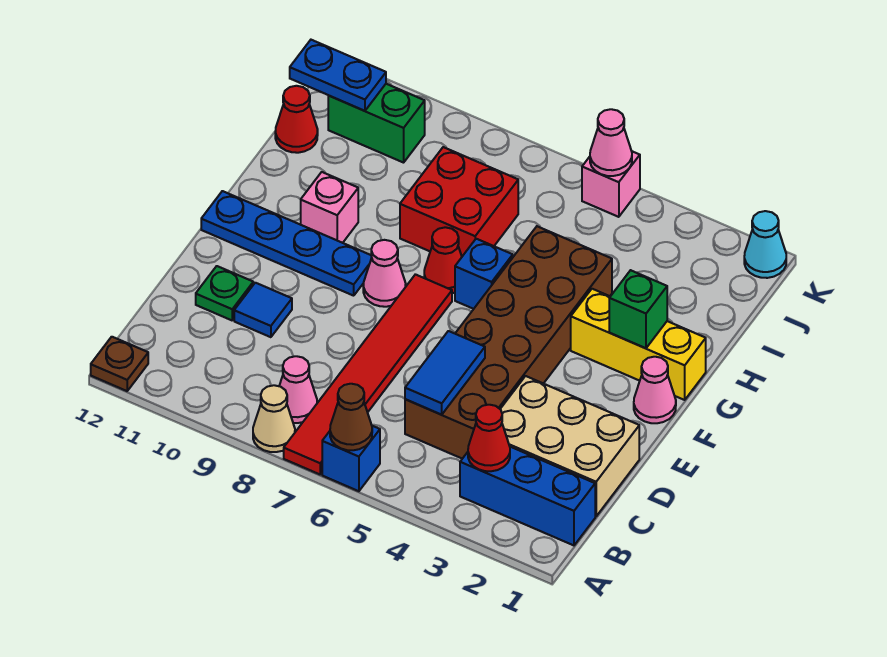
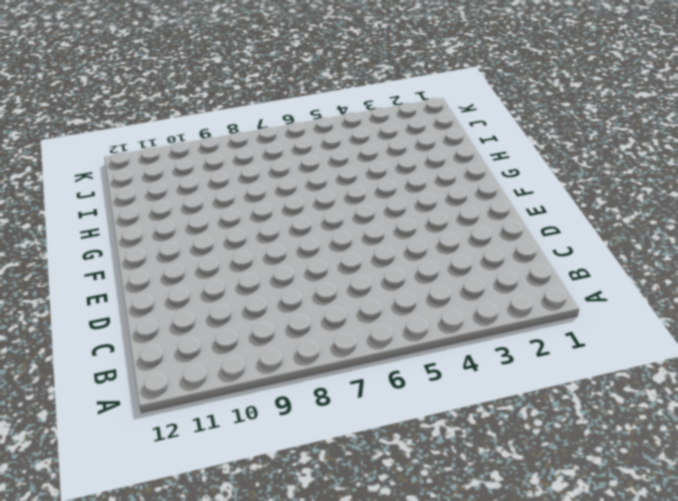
none -> blue 1x1 brick [322,426,380,491]
none -> red 1x6 tile [284,274,452,474]
none -> tan 1x1 cone [253,385,295,452]

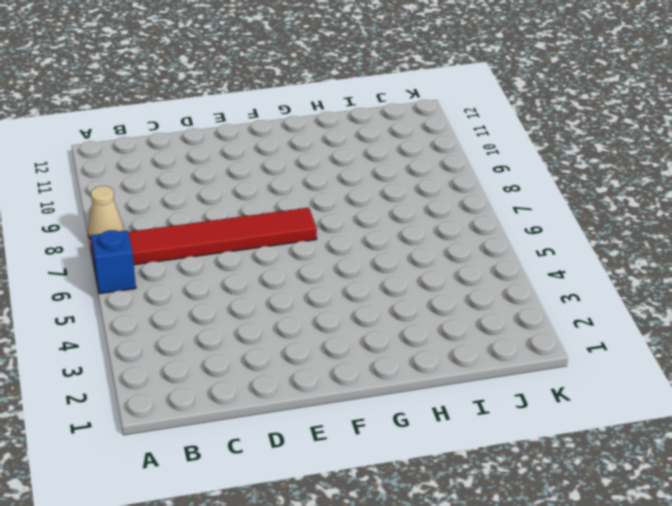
none -> brown 1x1 plate [91,337,148,391]
none -> blue 1x3 brick [460,447,595,545]
none -> pink 1x1 cone [279,356,317,423]

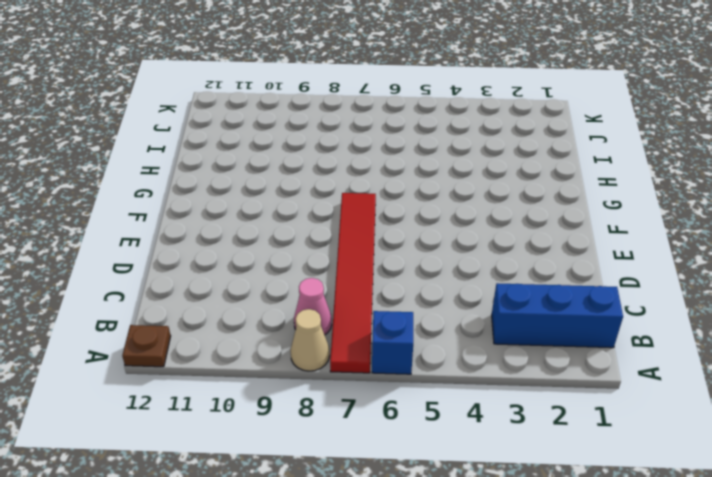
none -> tan 2x3 brick [500,376,639,516]
none -> brown 2x6 brick [405,226,612,459]
none -> blue 1x1 tile [234,283,292,337]

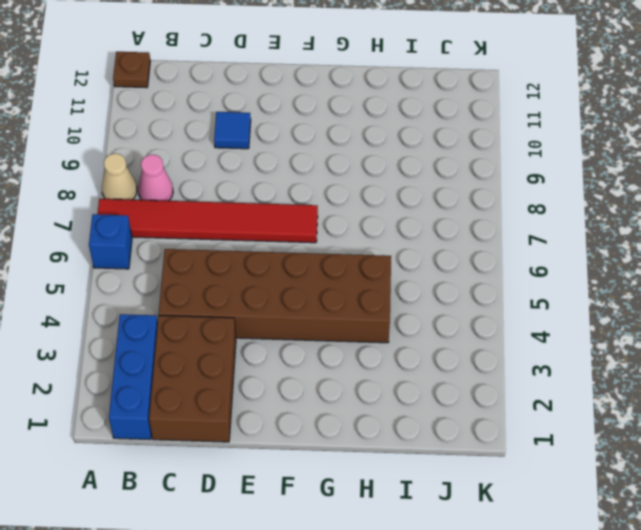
brown 2x3 brick [149,315,236,442] -> tan 2x3 brick [500,376,639,516]
none -> green 1x1 plate [196,266,253,320]
none -> pink 1x1 cone [634,357,676,423]
none -> pink 1x1 cone [363,240,406,307]

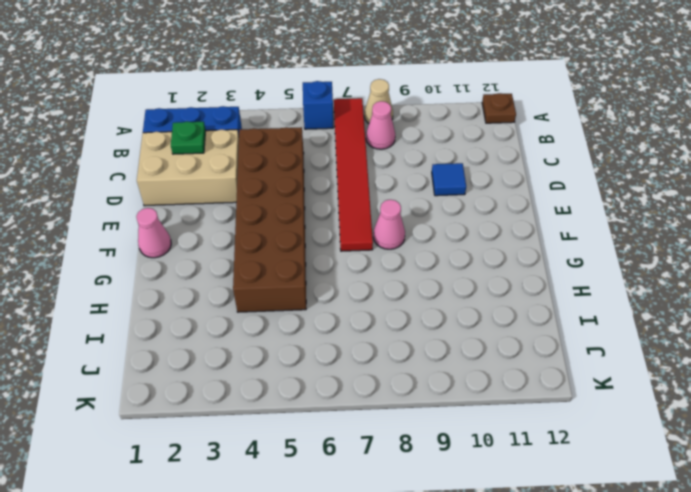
green 1x1 plate [171,121,206,154] -> green 1x1 plate moved to [196,266,253,320]
none -> blue 1x4 plate [201,191,372,296]
none -> yellow 1x3 brick [571,289,706,400]
none -> blue 1x1 brick [455,239,513,309]

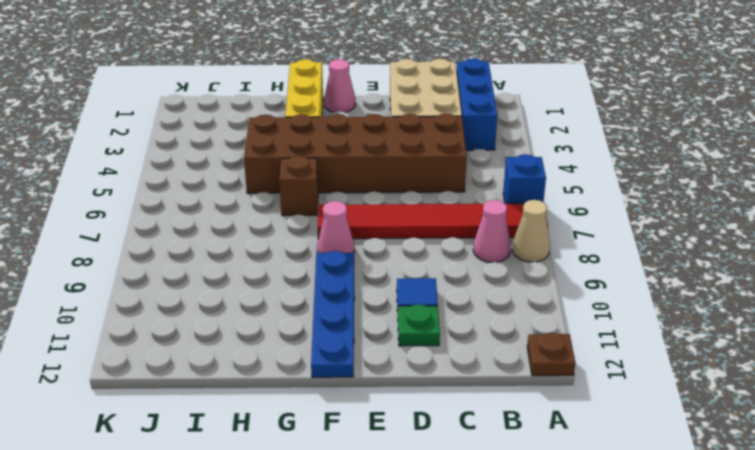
brown 1x1 brick [279,156,318,216] -> blue 1x1 brick [455,239,513,309]
none -> red 1x1 cone [424,227,462,293]
none -> pink 1x1 brick [301,172,358,243]
none -> red 2x2 brick [400,147,518,256]

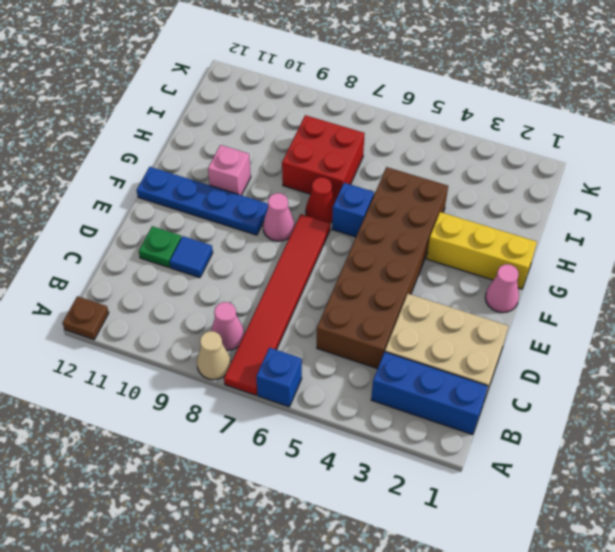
none -> red 1x1 cone [275,86,318,153]
none -> green 1x2 brick [328,84,425,163]
none -> cyan 1x1 cone [744,211,786,278]

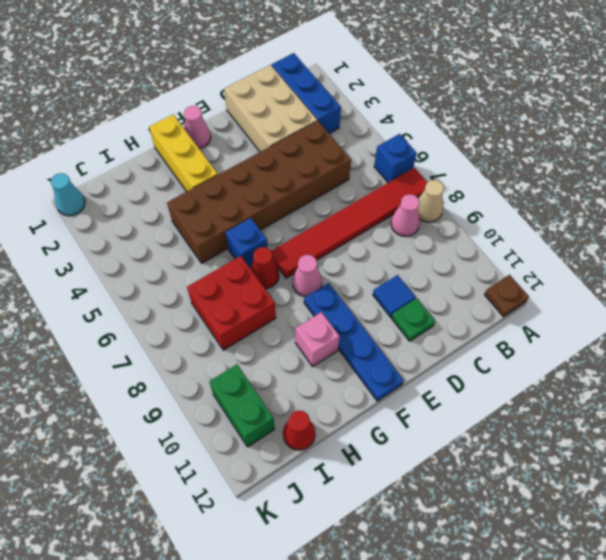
none -> pink 1x1 brick [582,151,640,217]
none -> brown 1x1 cone [330,384,372,450]
none -> red 1x1 cone [468,405,510,471]

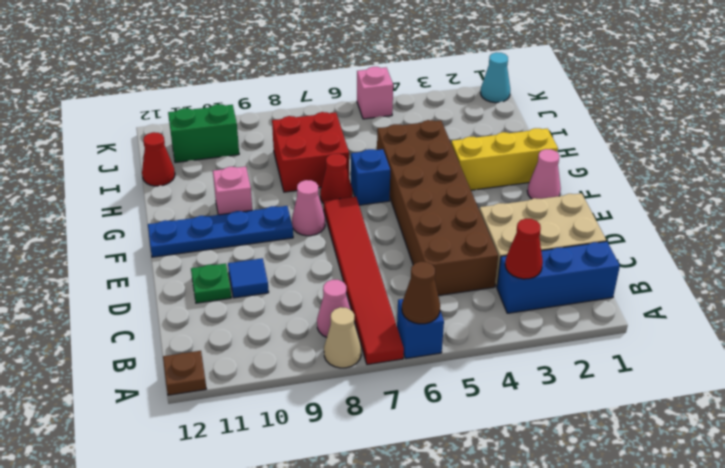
none -> blue 1x2 tile [405,331,485,415]
none -> green 1x1 brick [609,270,667,348]
none -> blue 1x2 plate [290,40,386,111]

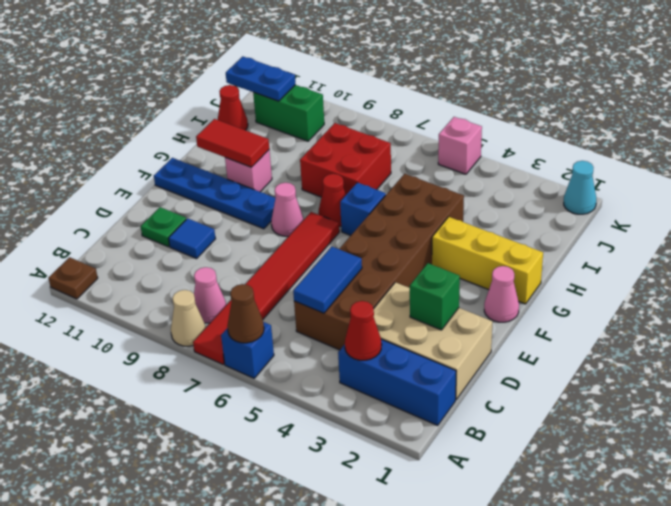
green 1x1 brick [410,263,460,330] -> green 1x1 brick moved to [609,270,667,348]
red 1x2 tile [196,119,269,167] -> none
none -> pink 1x1 cone [590,109,632,176]

